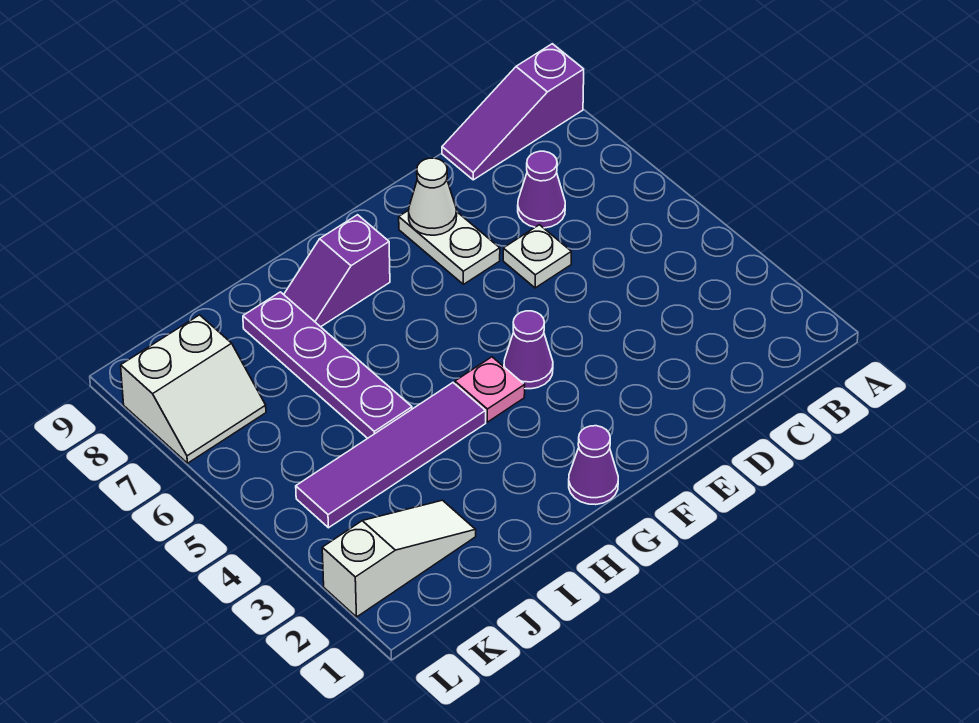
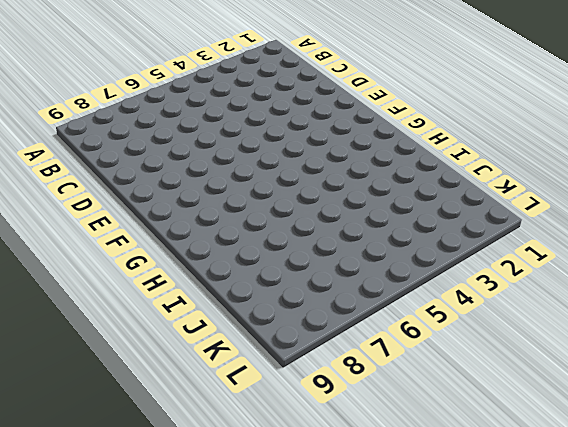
none -> purple 1x3 slope [442,44,584,180]
none -> purple 1x1 cone [518,151,565,228]
none -> white 1x1 plate [503,225,571,288]

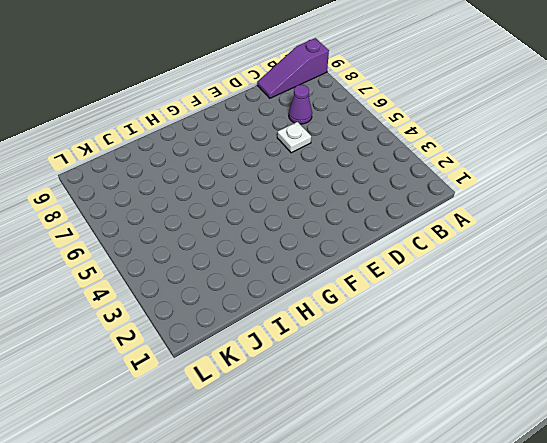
none -> white 1x2 plate [399,210,500,284]
none -> purple 1x1 cone [504,311,553,389]
none -> purple 1x1 cone [569,426,618,505]

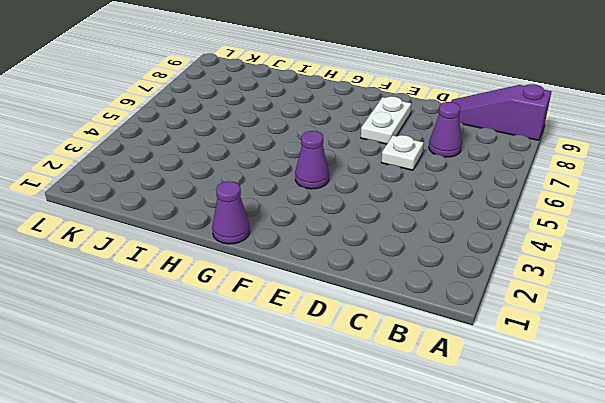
none -> pink 1x1 plate [455,357,525,422]
none -> purple 1x2 slope [284,215,390,327]
none -> purple 1x4 tile [296,383,486,528]

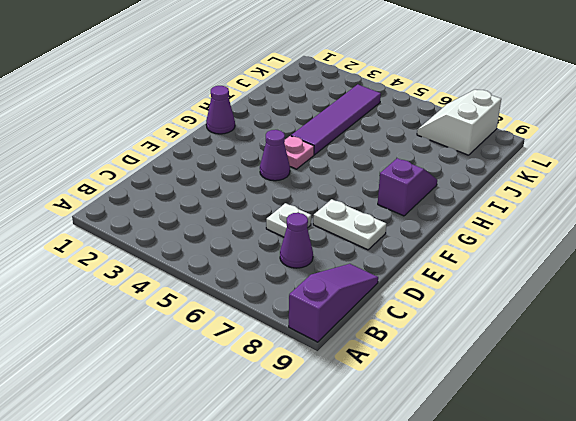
none -> purple 1x4 plate [243,292,412,438]
none -> white 1x3 slope [322,500,476,617]
none -> white 1x1 cone [409,158,457,235]

